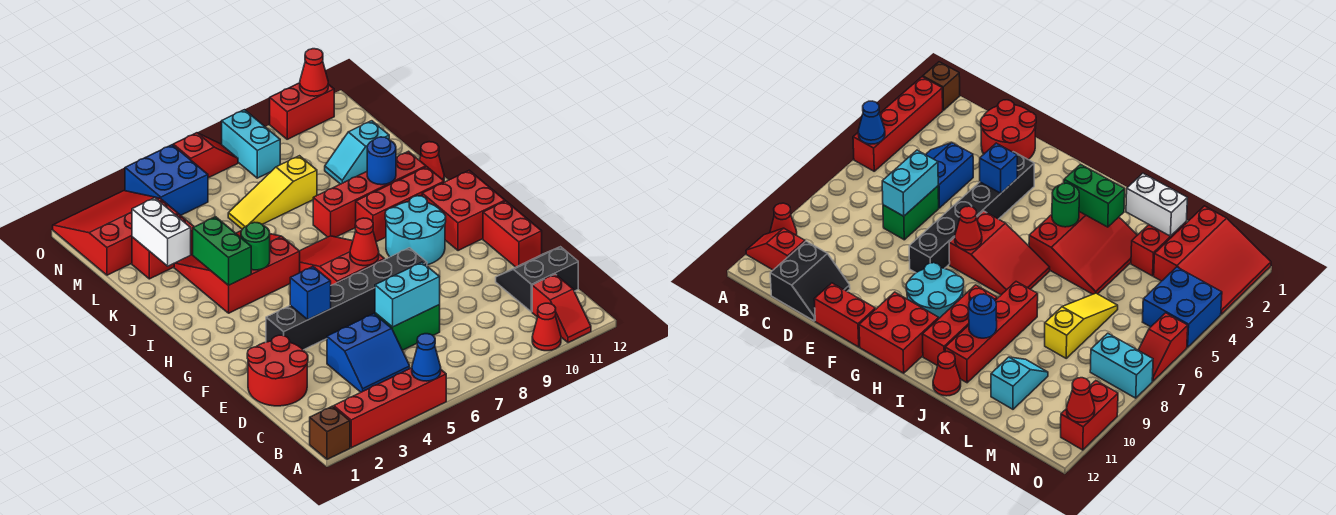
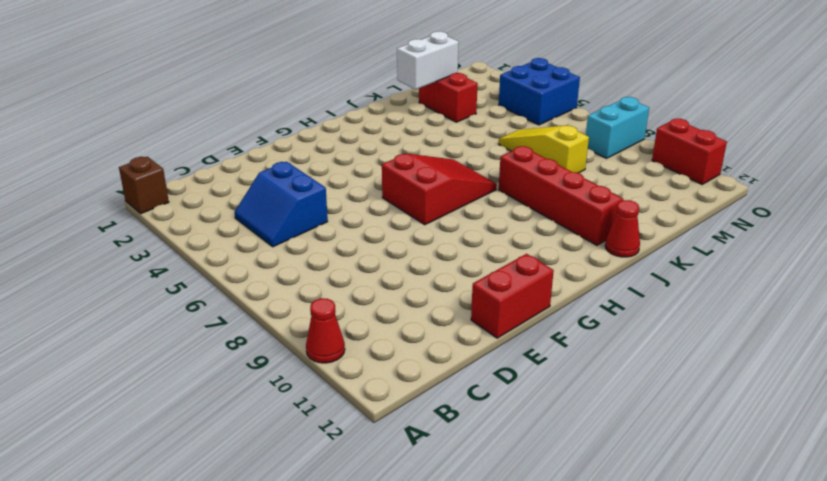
none -> red 1x4 brick [334,368,446,448]
none -> red 1x2 slope [532,274,591,343]
none -> black 2x2 slope [496,247,578,312]
none -> red 2x2 round brick [247,335,308,406]

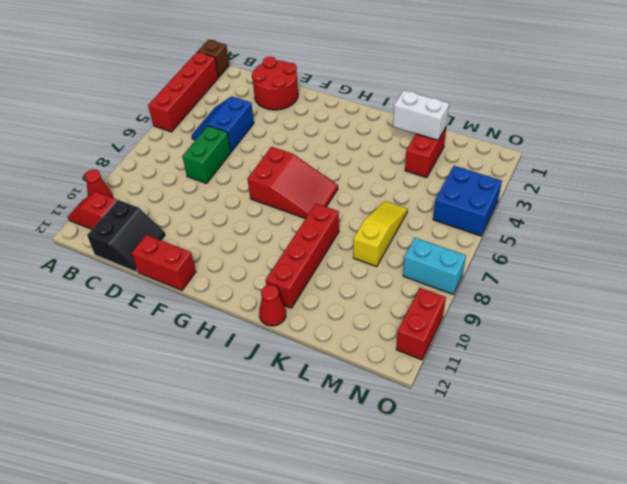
none -> black 1x6 brick [266,248,427,350]
none -> cyan 2x2 round brick [385,196,446,265]
none -> red 2x2 brick [422,170,505,251]
none -> red 3x3 slope [174,231,300,313]

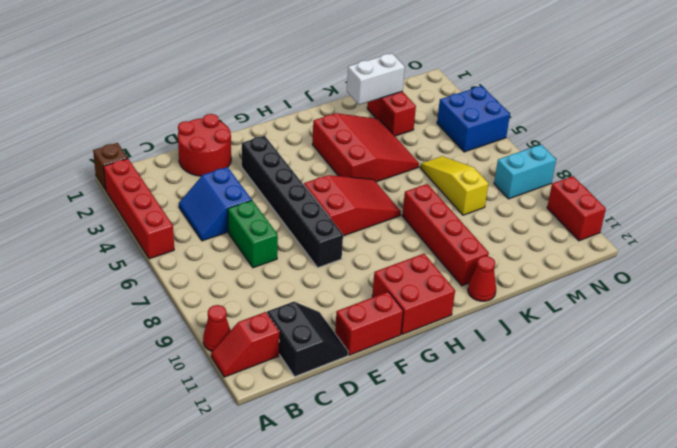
none -> cyan 2x2 round brick [385,196,446,265]
none -> red 1x3 brick [356,167,444,242]
none -> cyan 1x2 slope [325,121,389,184]
none -> red 3x3 slope [53,191,178,275]

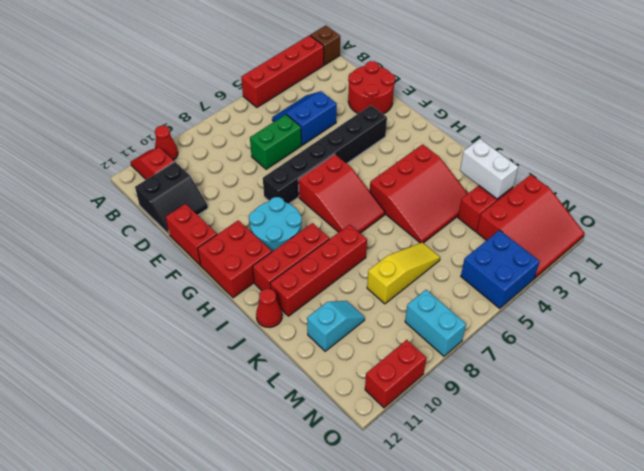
none -> red 1x2 slope [173,133,238,178]
none -> blue 1x1 cone [412,334,441,381]
none -> cyan 1x2 brick [375,262,440,327]
none -> blue 1x1 brick [290,267,331,320]

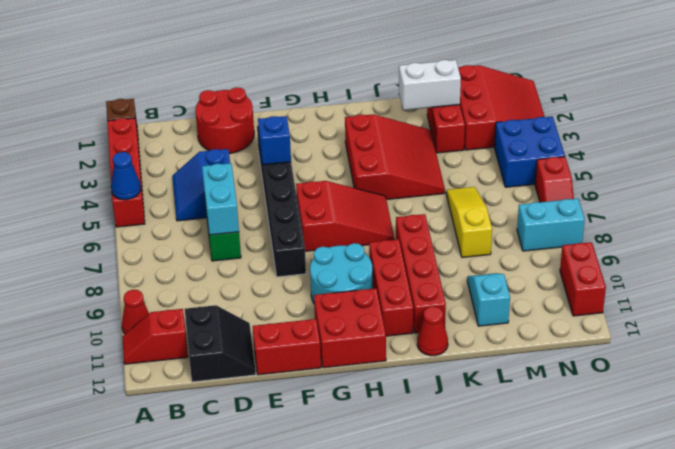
none -> red 1x1 cone [350,218,379,266]
none -> green 1x2 brick [193,217,251,285]
none -> green 1x1 round brick [241,222,270,270]
none -> blue 1x1 round brick [367,137,396,185]

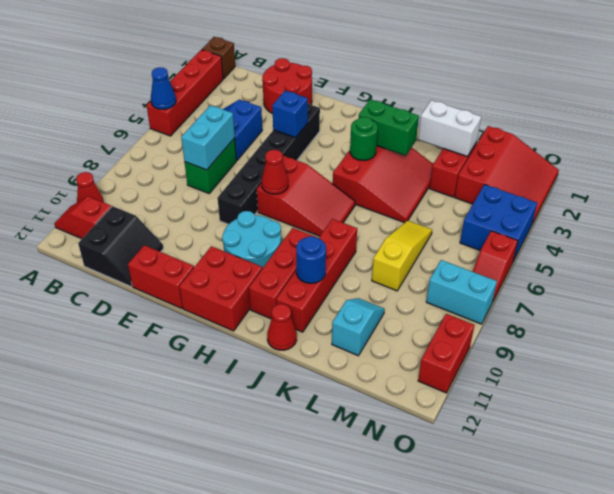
none -> red 1x1 cone [300,49,328,96]

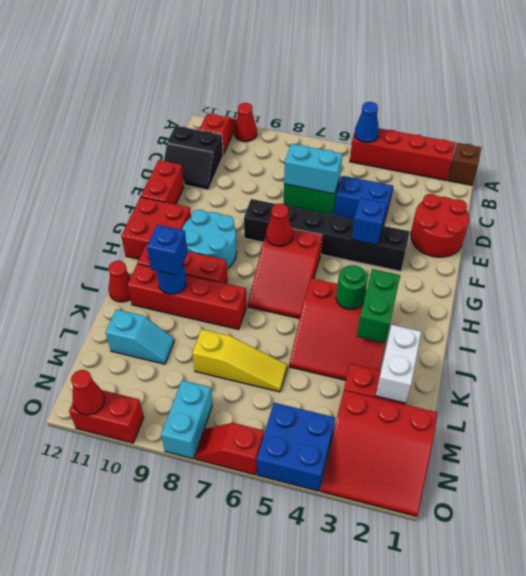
blue 1x1 brick [147,225,188,275] -> none

